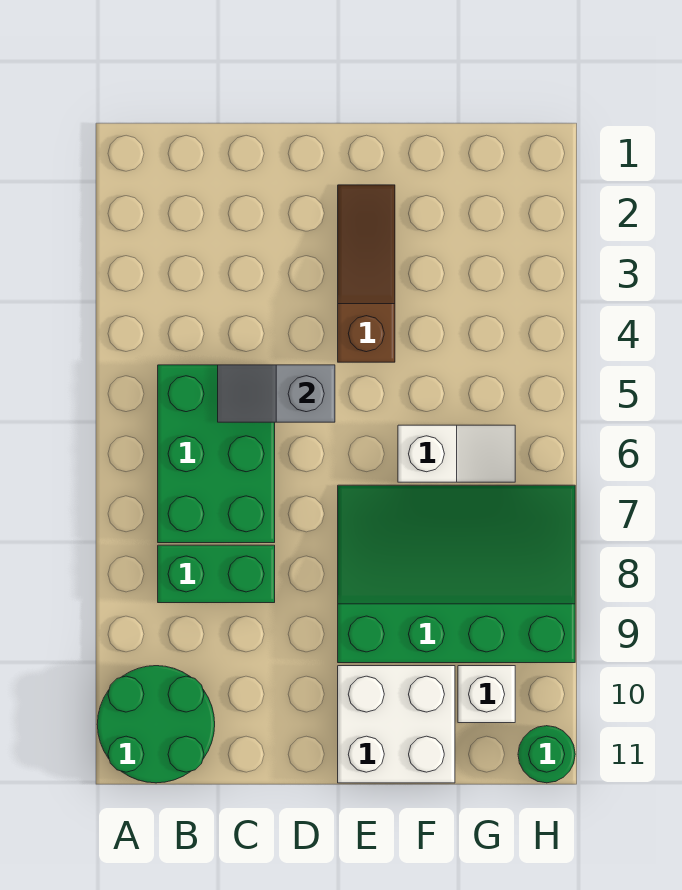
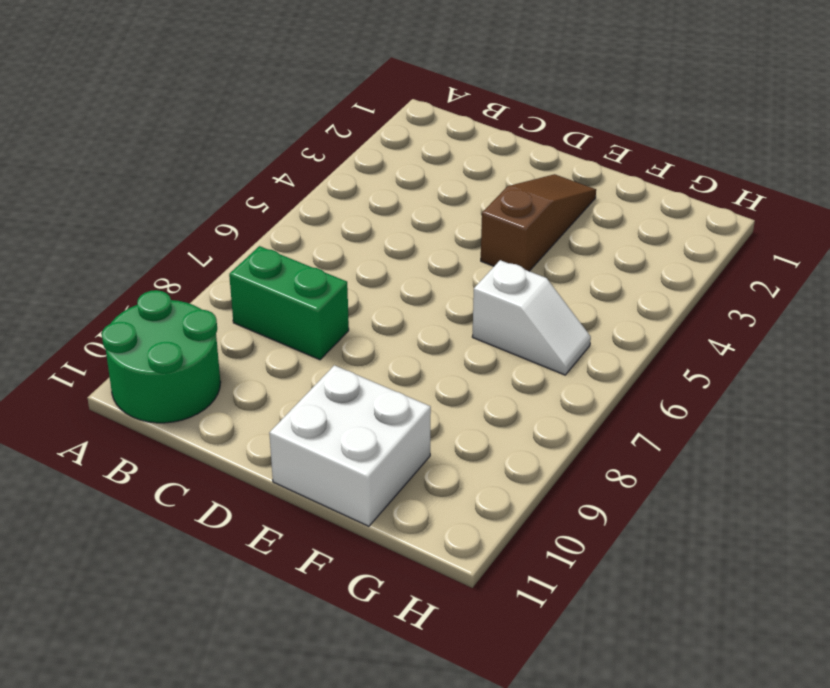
none -> green 2x3 brick [158,365,275,543]
none -> green 3x4 slope [338,485,575,663]

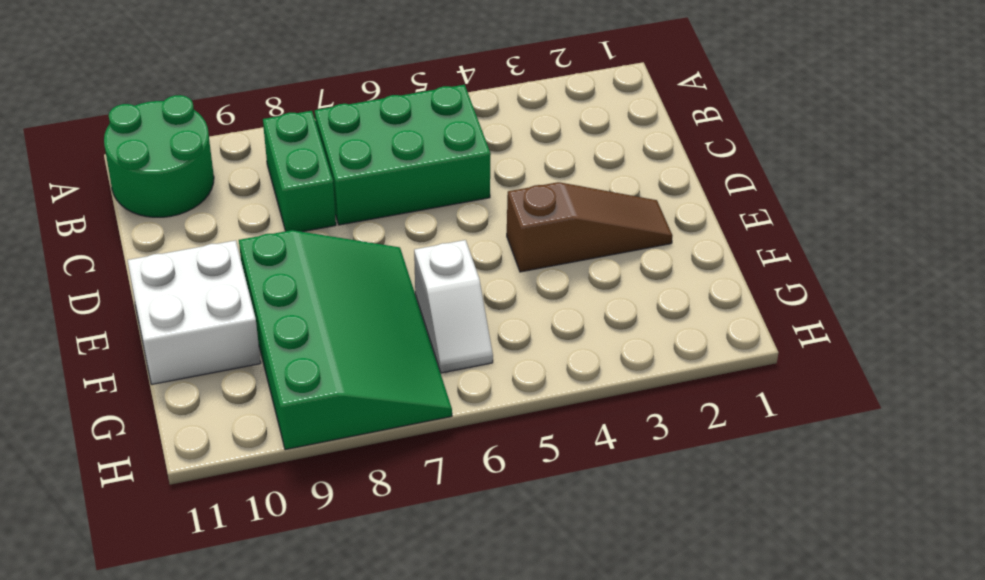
none -> white 1x1 brick [458,666,515,723]
none -> green 1x1 round brick [518,726,575,783]

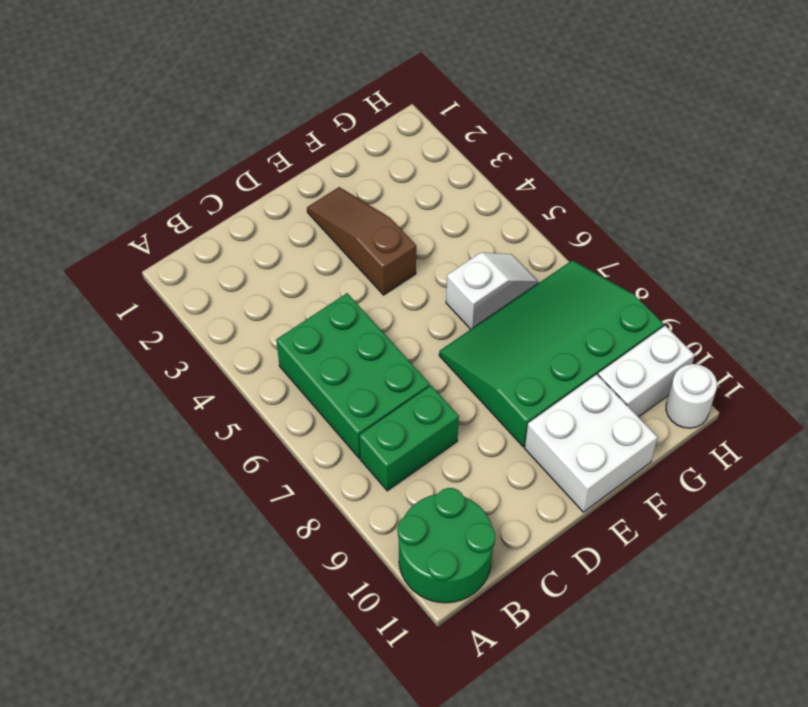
white 1x2 brick [598,326,695,417] -> white 1x1 brick [458,666,515,723]
white 1x1 round brick [666,364,717,428] -> green 1x1 round brick [518,726,575,783]
none -> grey 1x2 slope [218,365,335,422]

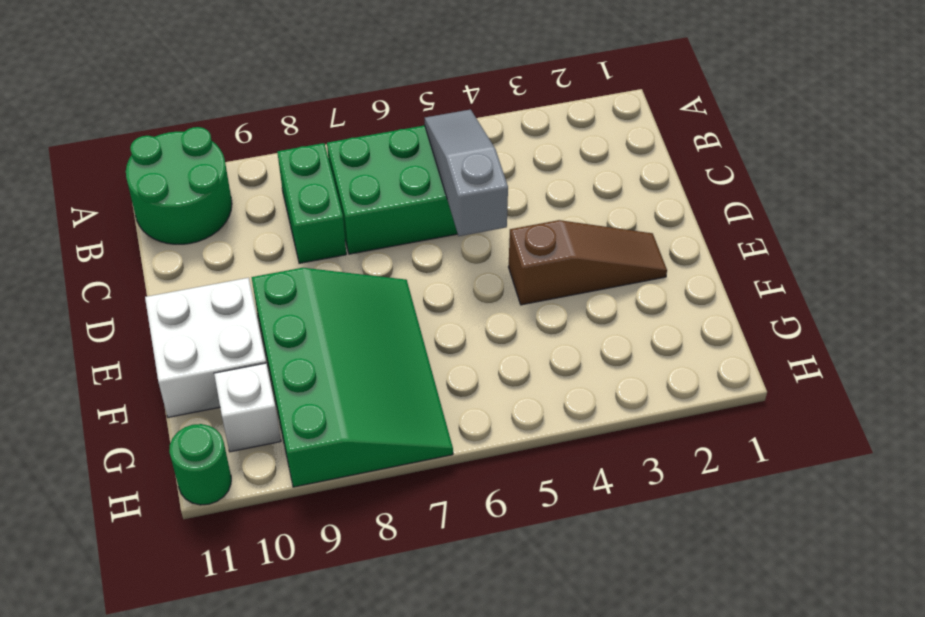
grey 1x3 slope [425,110,508,236] -> grey 1x2 slope [218,365,335,422]
none -> white 1x2 slope [398,425,515,482]

